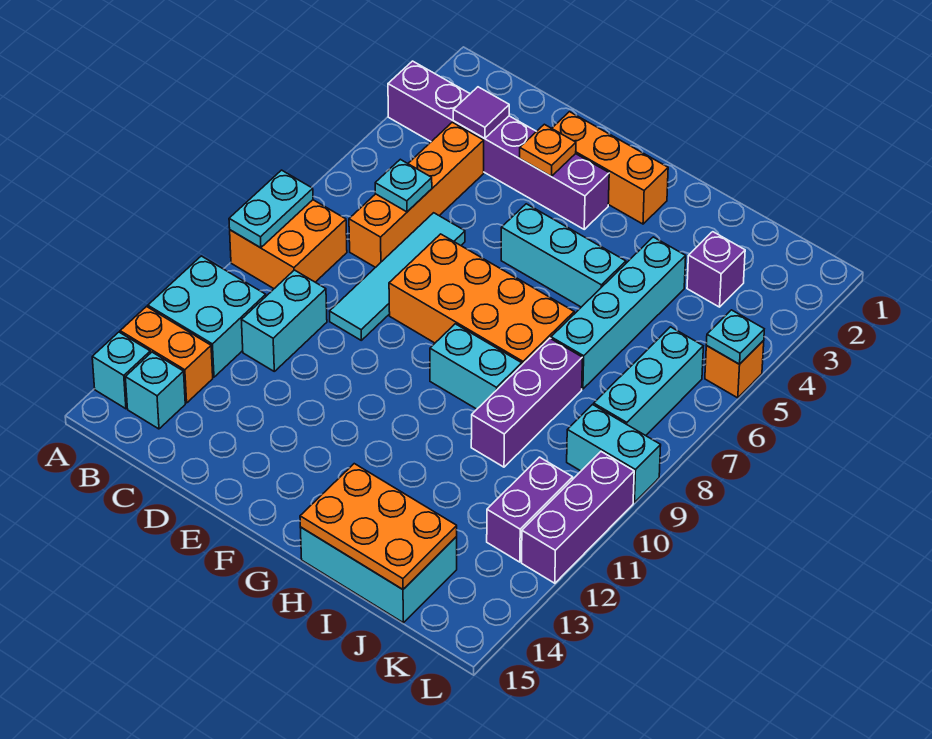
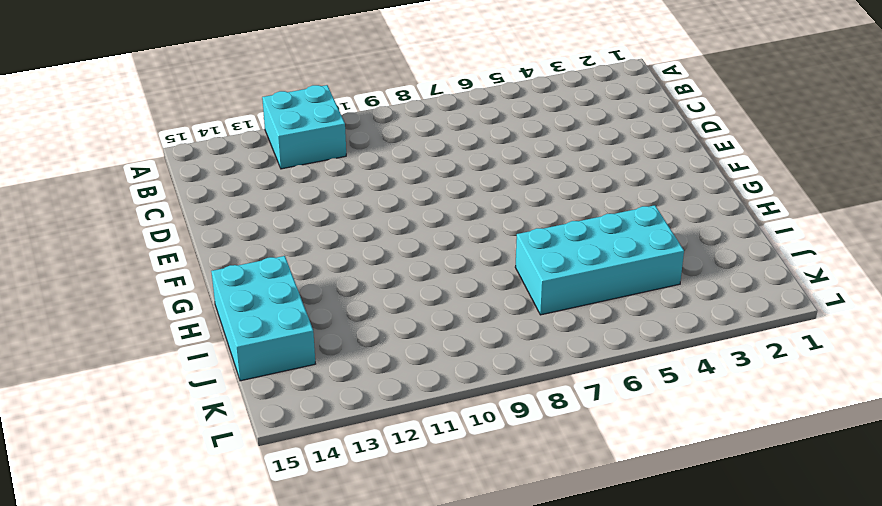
cyan 2x4 brick [515,205,684,315] -> cyan 1x4 brick [551,237,686,389]
none -> purple 1x6 brick [388,61,609,229]
none -> orange 2x2 brick [230,200,347,289]
none -> orange 1x2 brick [120,307,213,403]

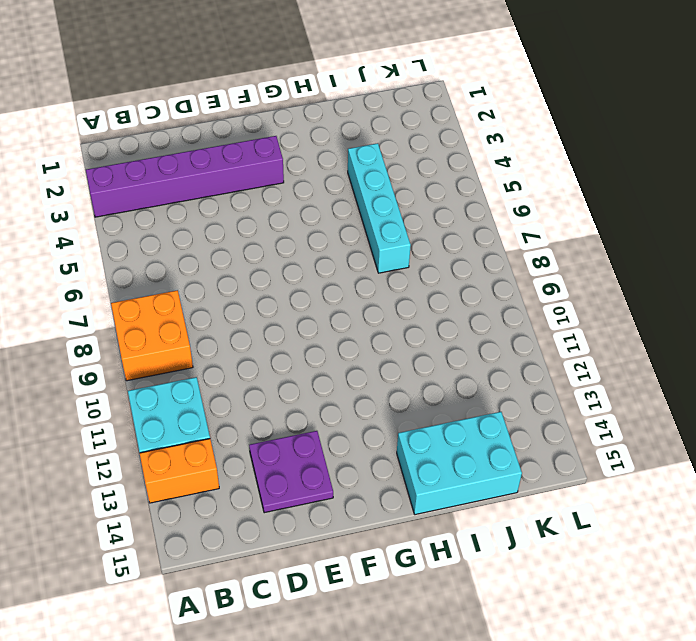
purple 2x2 plate [249,431,333,513] -> none
none -> cyan 1x1 brick [92,332,150,409]
none -> cyan 1x1 brick [125,352,185,429]
none -> orange 1x4 brick [349,122,484,268]

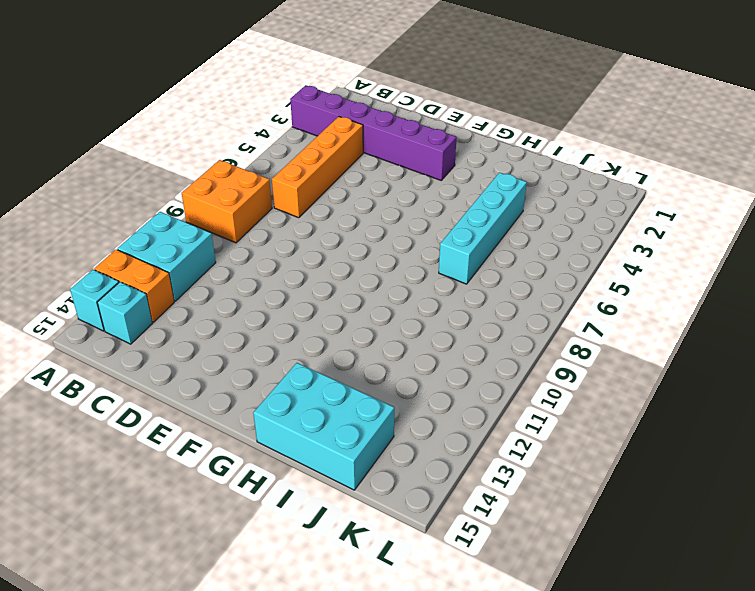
none -> cyan 1x2 brick [242,270,327,371]
none -> cyan 1x4 tile [330,213,465,340]
none -> orange 1x3 brick [552,112,668,224]

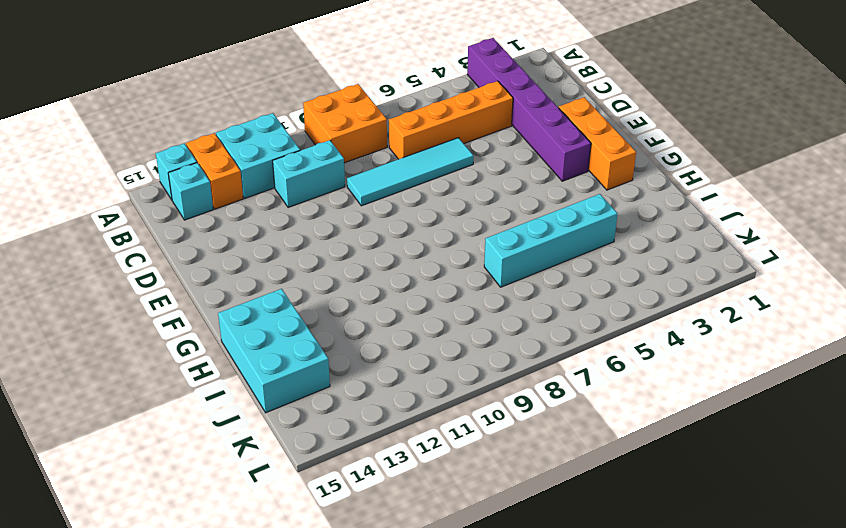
none -> orange 2x4 brick [389,234,574,365]
none -> cyan 1x3 brick [501,204,626,307]
none -> cyan 1x2 brick [430,324,522,409]

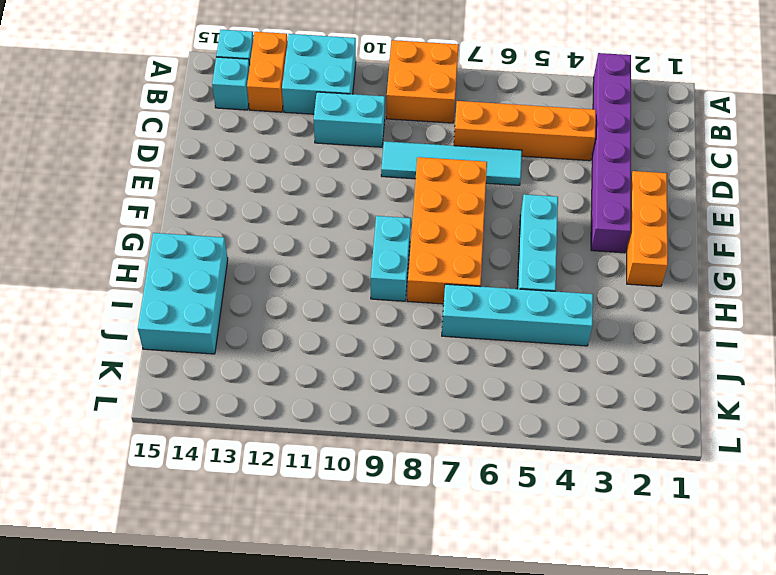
none -> purple 1x3 brick [471,338,582,467]
none -> purple 1x1 brick [687,232,745,307]
none -> cyan 1x3 brick [594,327,703,436]

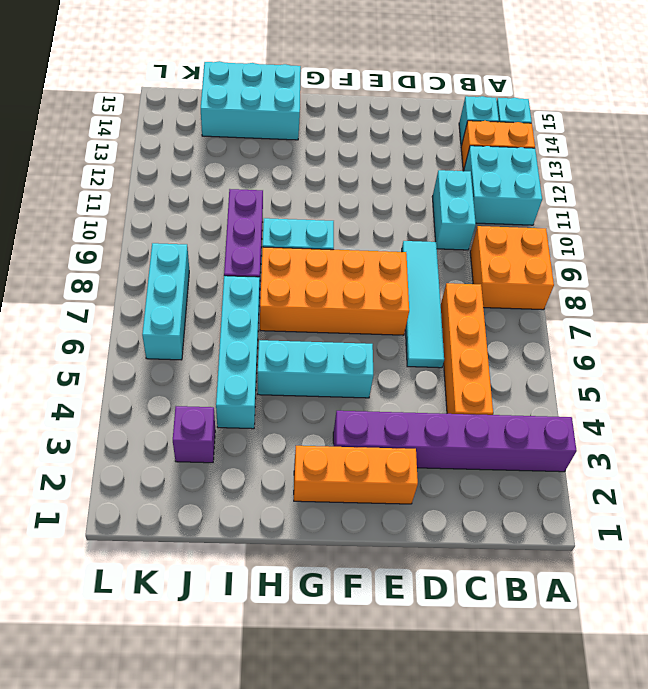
none -> cyan 1x2 brick [567,405,661,502]
none -> purple 1x2 brick [487,457,573,562]
none -> orange 1x1 brick [705,340,764,398]

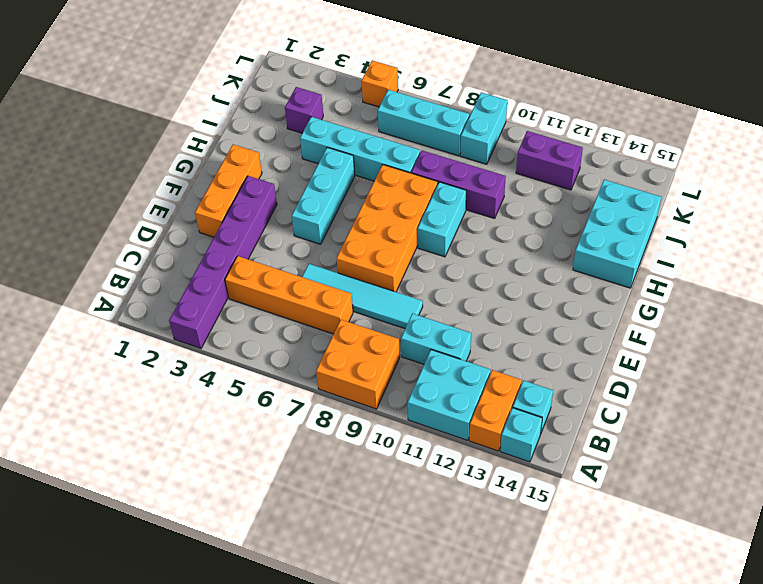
none -> purple 1x3 brick [522,452,634,583]
none -> cyan 1x2 plate [229,170,313,248]
none -> purple 1x1 tile [453,87,509,139]

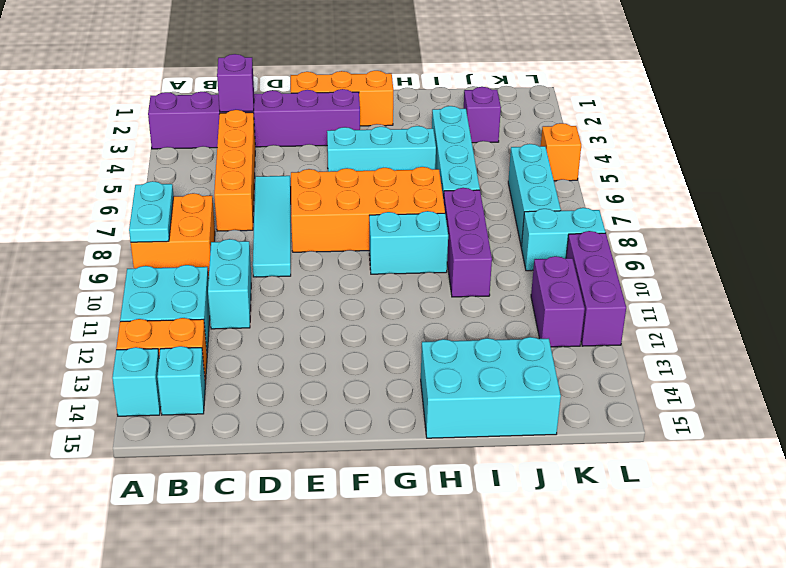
purple 1x1 brick [217,54,254,112] -> purple 1x1 tile [453,87,509,139]
none -> cyan 1x1 plate [375,159,432,212]
none -> orange 1x1 plate [520,124,576,176]
none -> orange 2x3 plate [300,464,457,589]

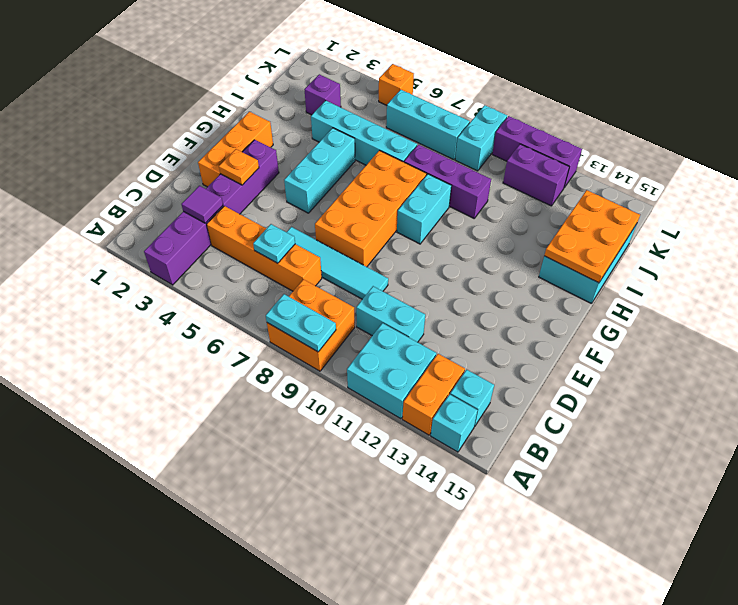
none -> cyan 1x1 plate [706,310,764,364]

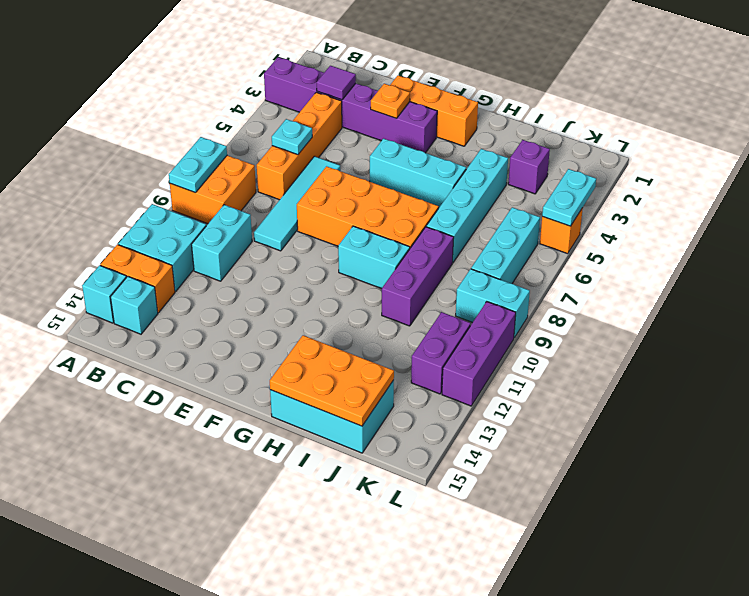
cyan 1x2 plate [542,169,596,226] -> cyan 1x1 plate [706,310,764,364]

